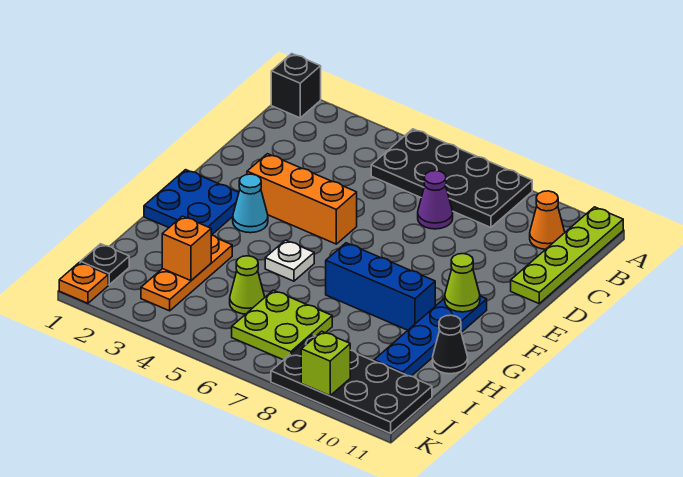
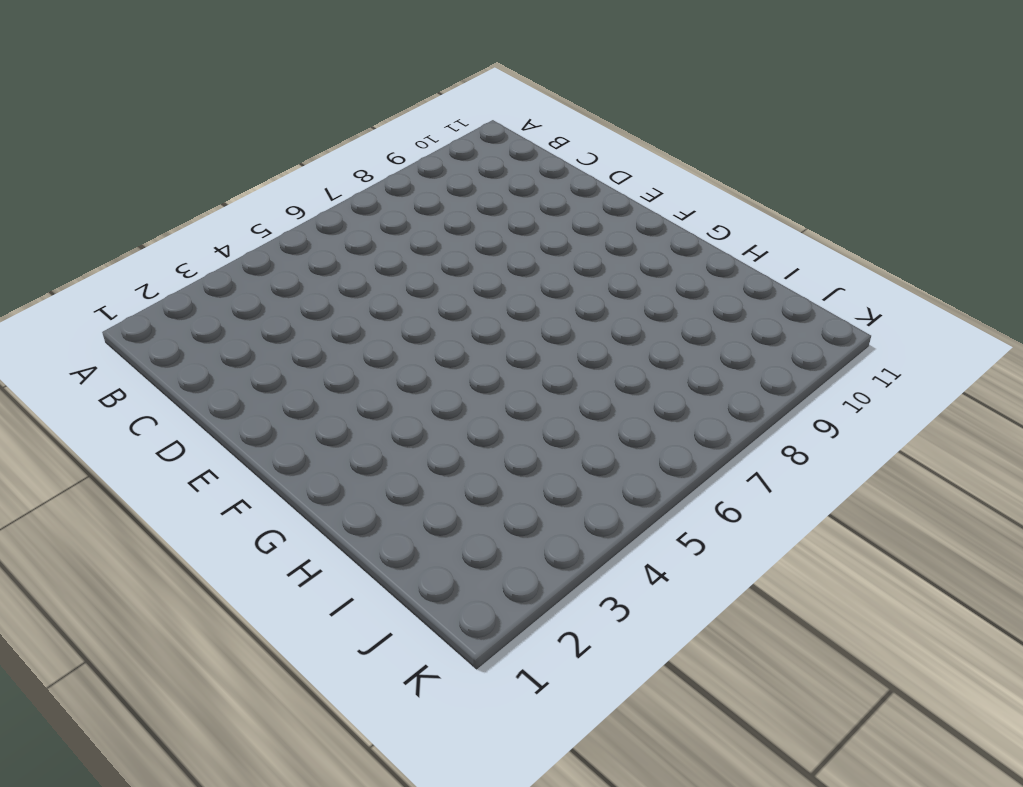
none -> black 1x1 brick [271,54,321,118]
none -> black 2x4 plate [371,129,532,228]
none -> lime 1x4 plate [511,207,623,303]

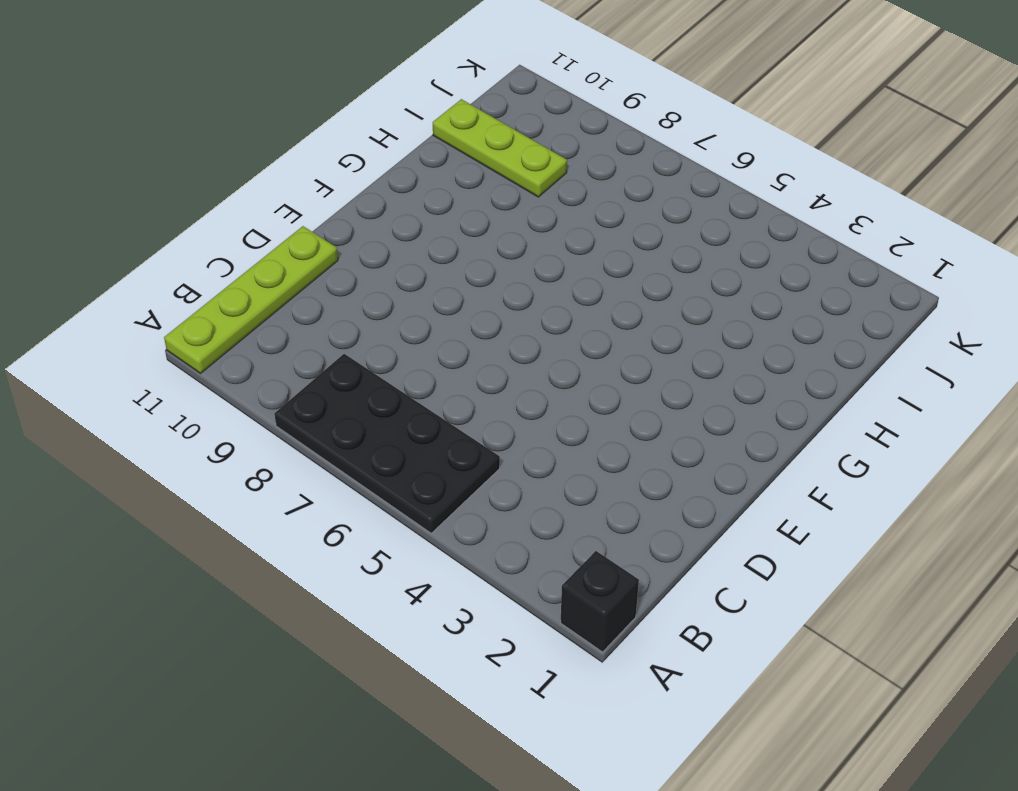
lime 1x3 plate [433,99,567,197] -> blue 1x4 plate [374,296,487,376]
none -> orange 1x1 cone [530,191,565,249]
none -> purple 1x1 cone [418,171,453,229]
none -> orange 1x3 brick [247,154,357,244]

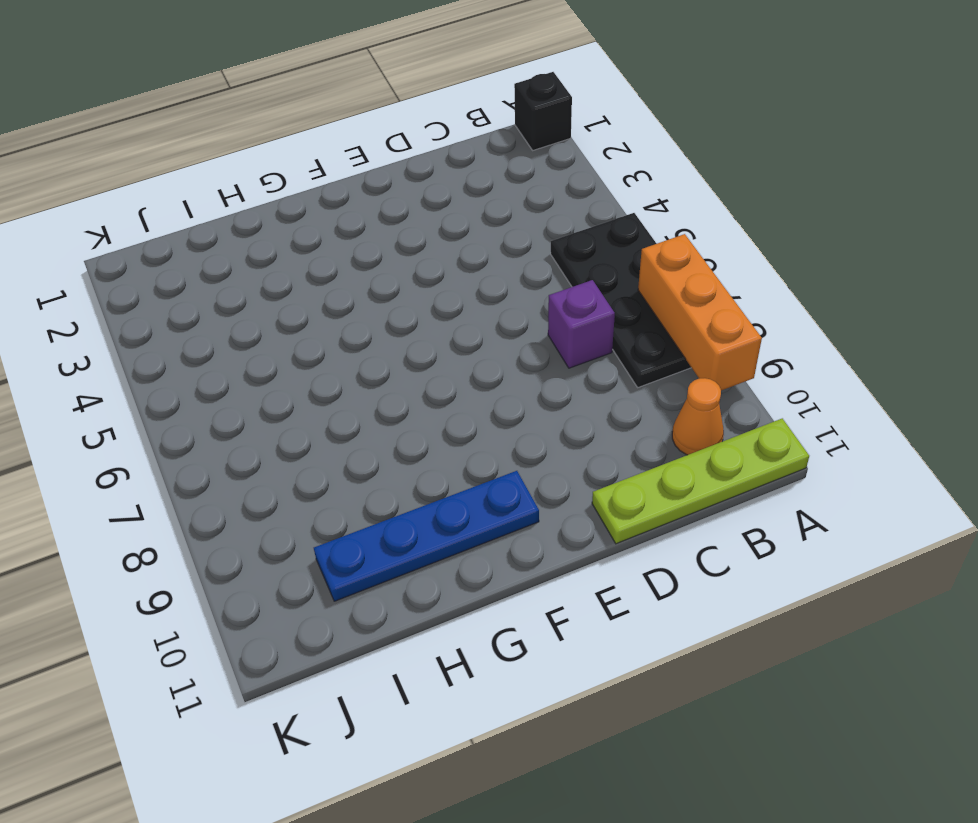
orange 1x3 brick [638,234,762,391] -> orange 1x3 brick moved to [247,154,357,244]
purple 1x1 brick [548,280,615,368] -> purple 1x1 cone [418,171,453,229]
none -> blue 2x2 plate [144,170,239,235]
none -> cyan 1x1 cone [233,174,268,233]
none -> white 1x1 plate [265,240,314,281]

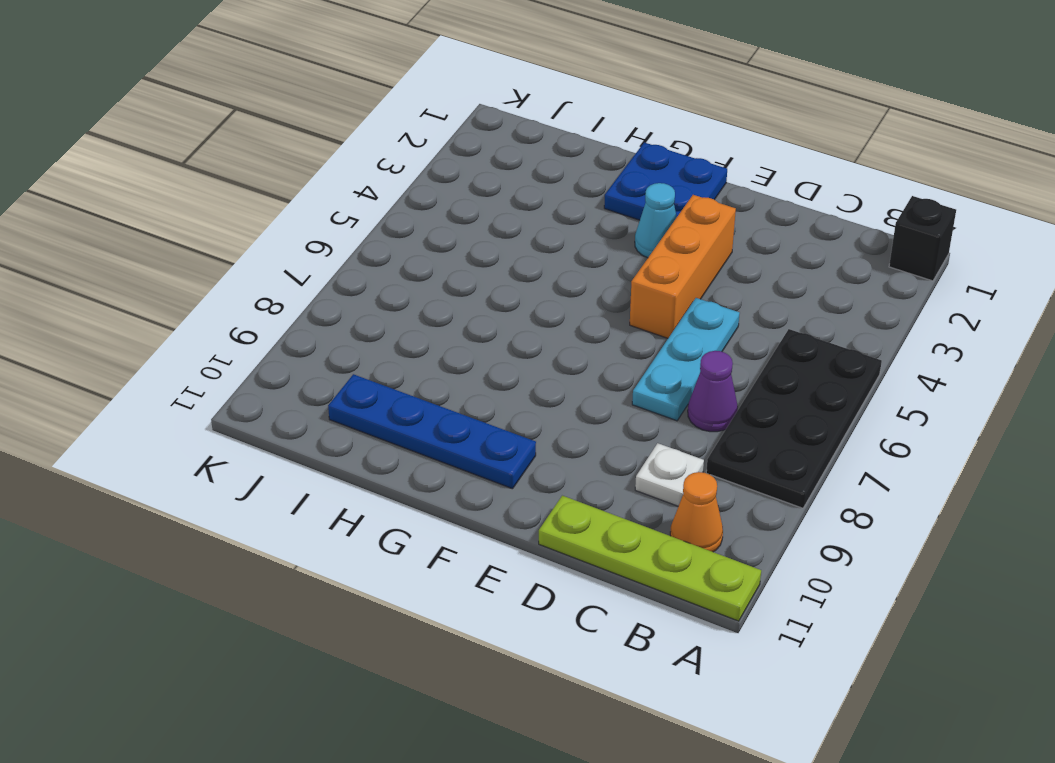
white 1x1 plate [635,443,704,506] -> white 1x1 plate moved to [265,240,314,281]
cyan 1x3 plate [632,298,740,421] -> none
none -> blue 1x3 brick [326,243,435,330]
none -> orange 1x3 plate [141,235,232,311]
none -> black 1x1 cone [433,315,468,374]

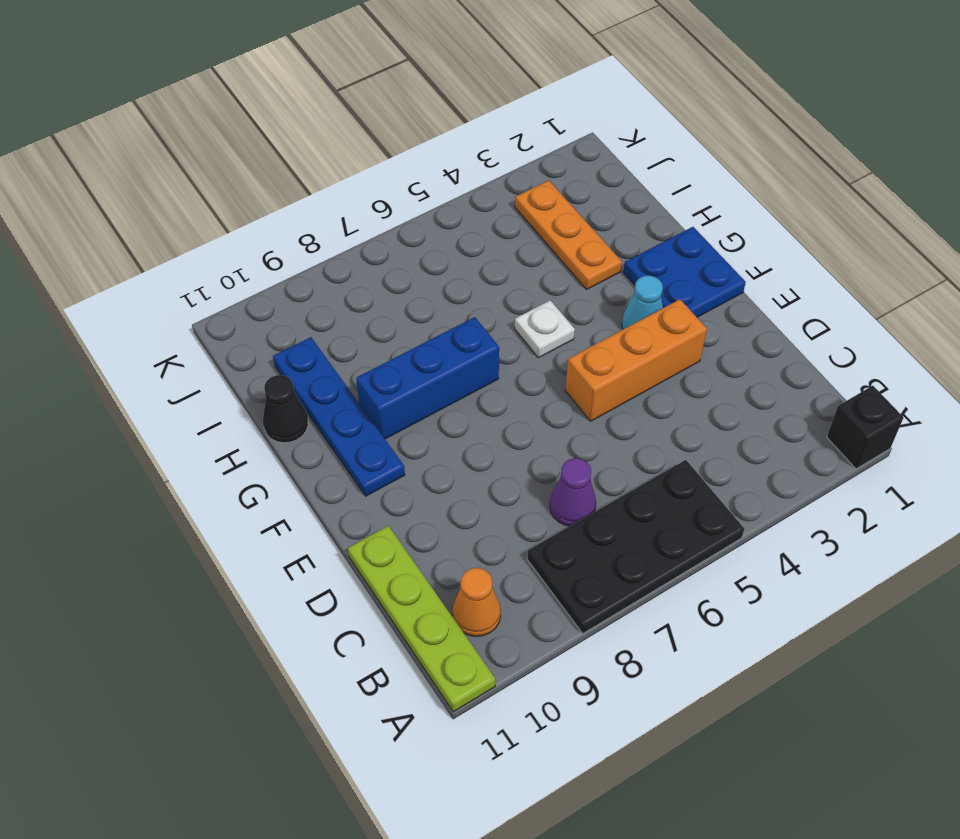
none -> lime 1x1 cone [230,256,265,314]
none -> lime 2x2 plate [232,290,332,360]
none -> black 1x1 plate [80,244,129,285]

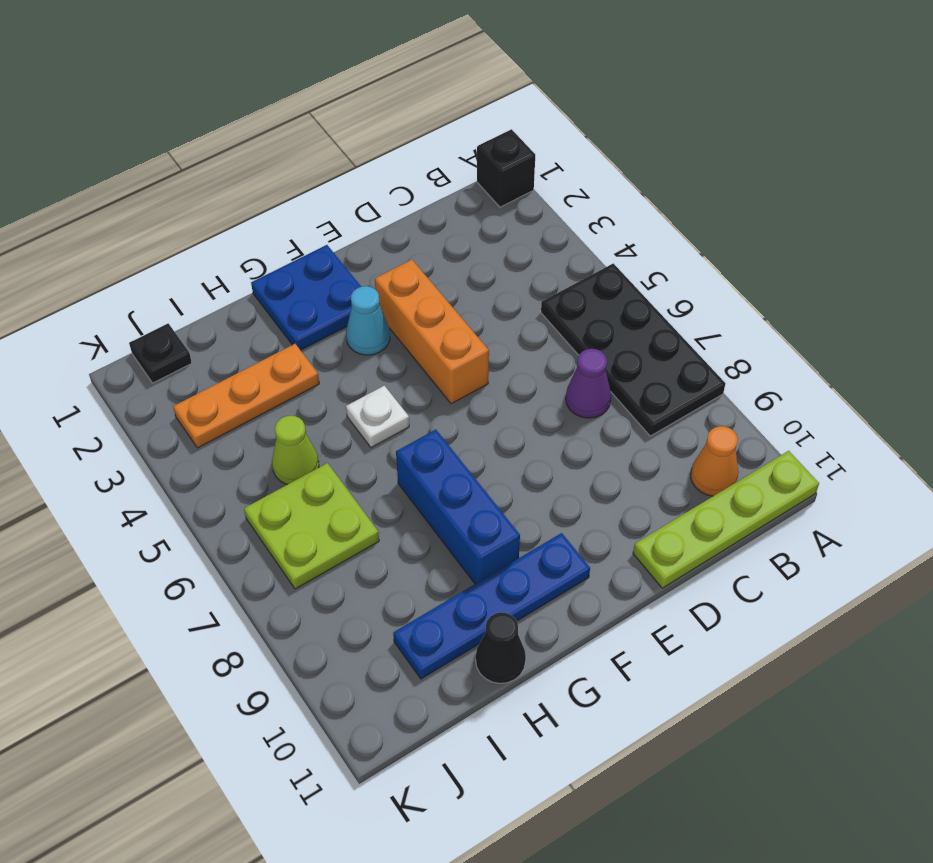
none -> black 2x4 plate [271,335,432,433]
none -> orange 1x1 plate [59,262,108,303]
none -> lime 1x1 cone [445,254,480,312]

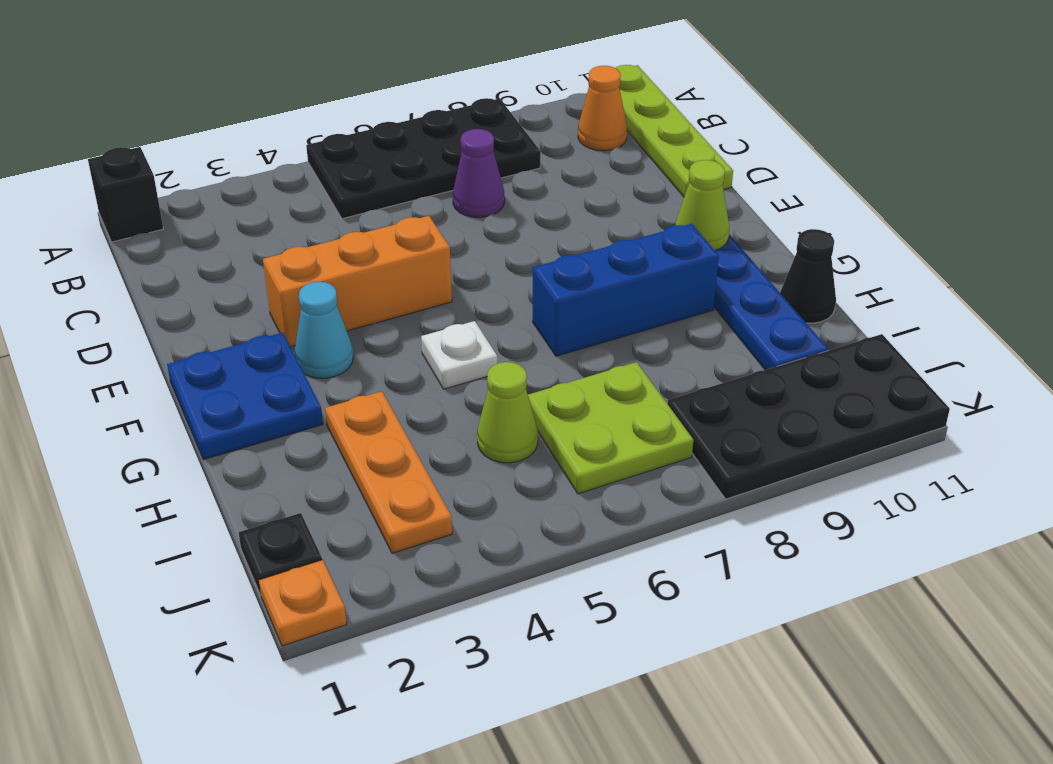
none -> orange 1x1 brick [162,216,211,281]
none -> lime 1x1 brick [301,331,350,396]

